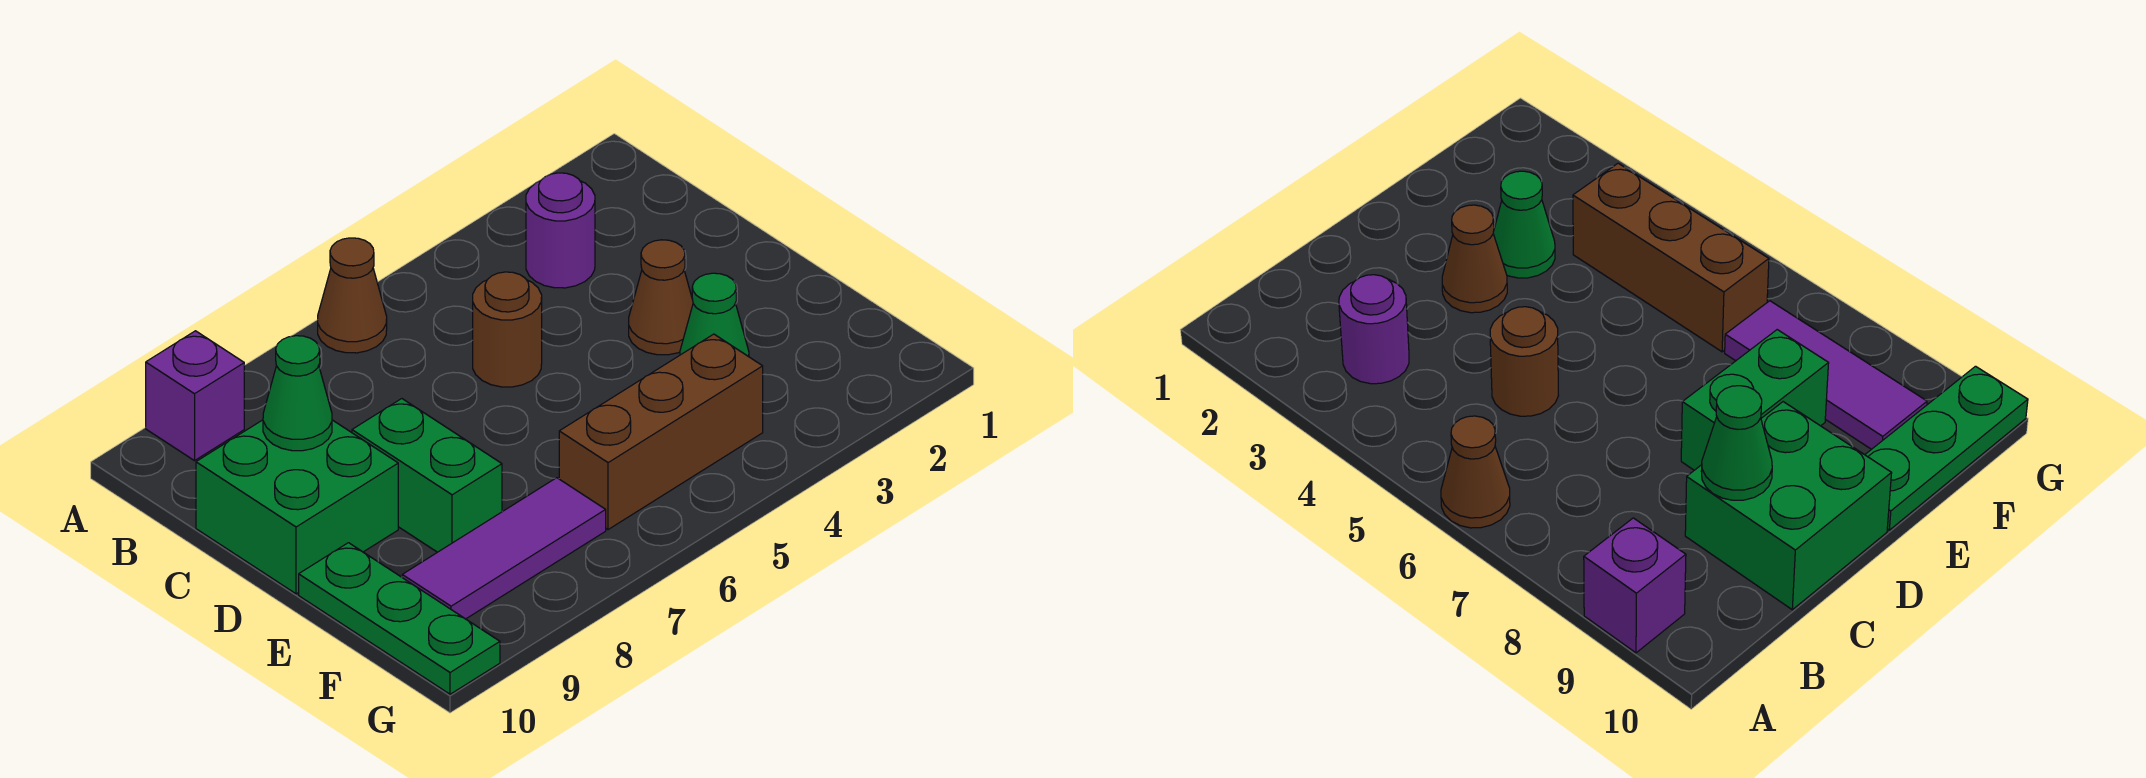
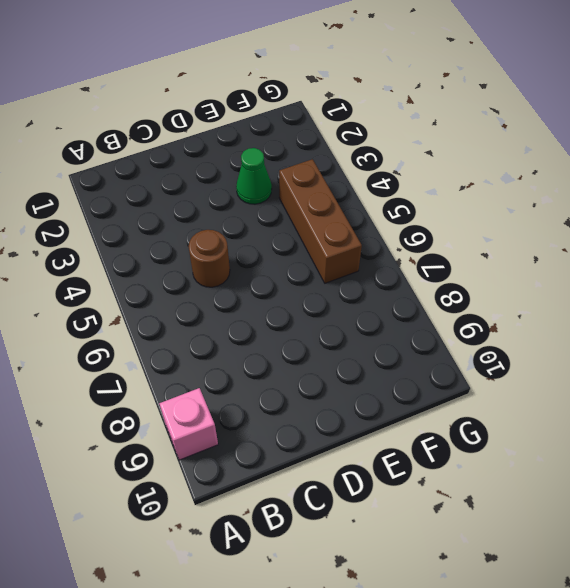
pink 1x1 brick [159,388,218,460] -> purple 1x1 brick [146,331,244,461]
none -> brown 1x1 cone [318,238,387,353]
none -> purple 1x1 round brick [526,173,595,288]
none -> green 2x2 brick [196,420,398,594]

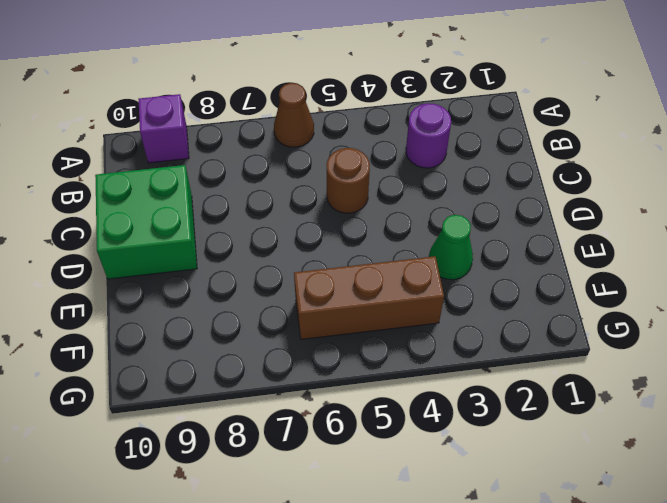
none -> brown 1x1 cone [629,240,693,355]
none -> green 1x2 brick [352,399,502,552]
none -> green 1x3 plate [299,543,500,694]

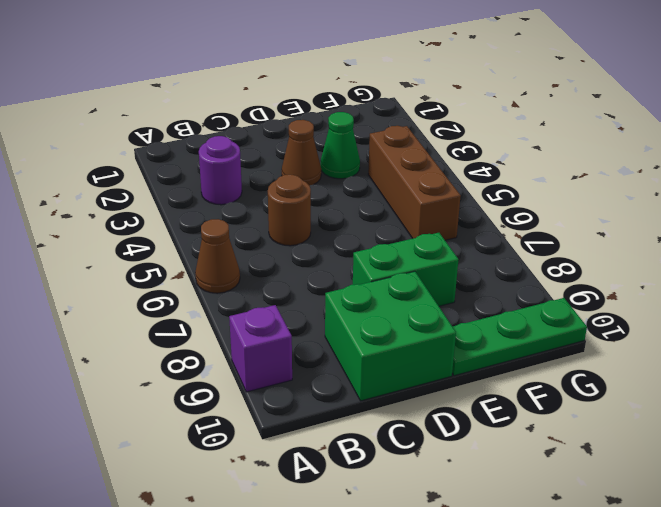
none -> purple 1x3 tile [402,478,606,619]
none -> green 1x1 cone [263,336,332,451]

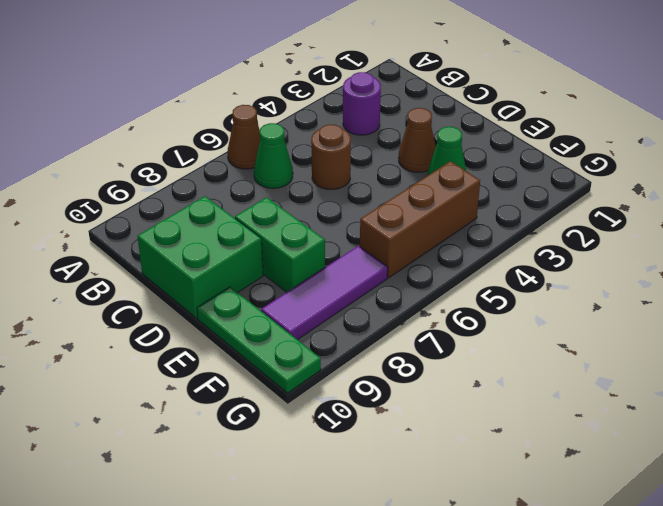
green 1x1 cone [254,123,293,188] -> green 1x1 cone moved to [263,336,332,451]
none -> purple 1x1 brick [146,331,244,461]

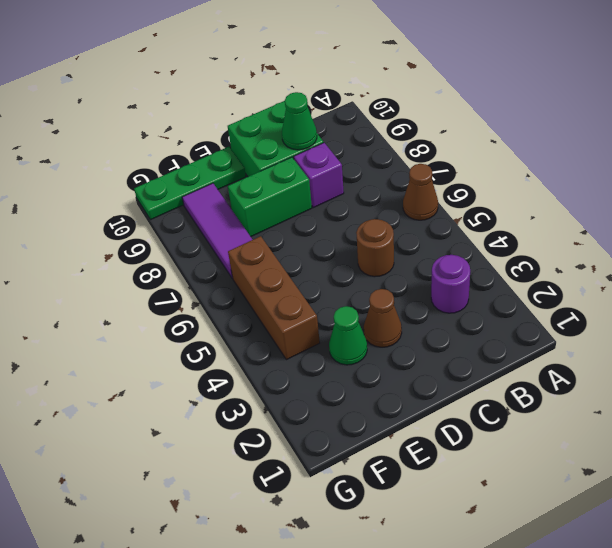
purple 1x1 brick [294,143,344,208] -> purple 1x1 brick moved to [146,331,244,461]

